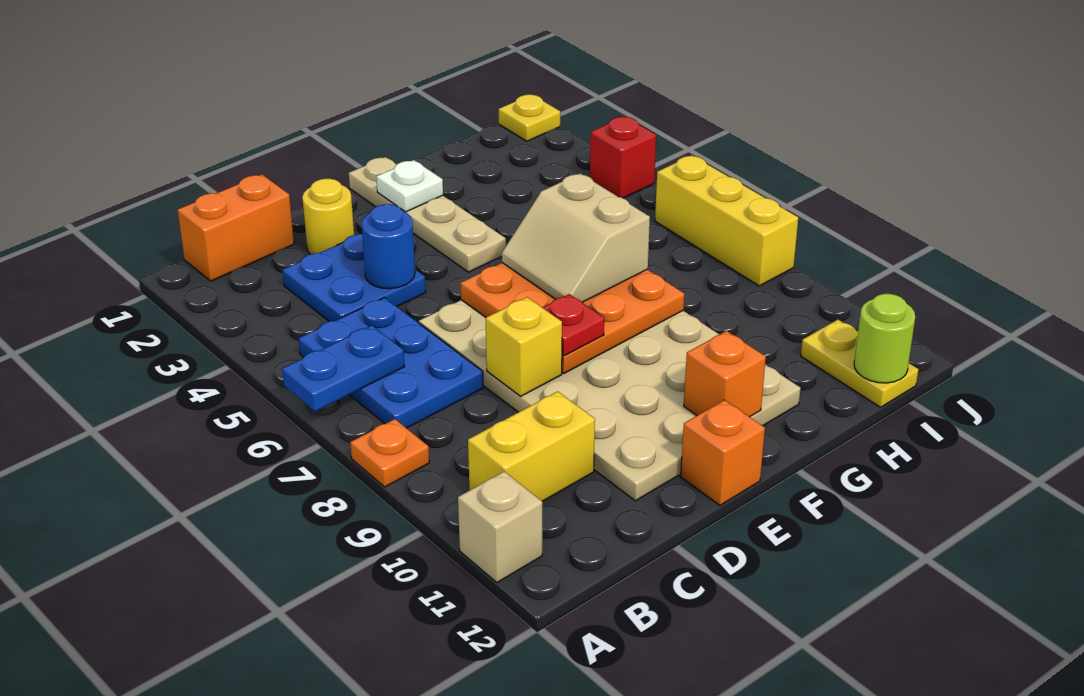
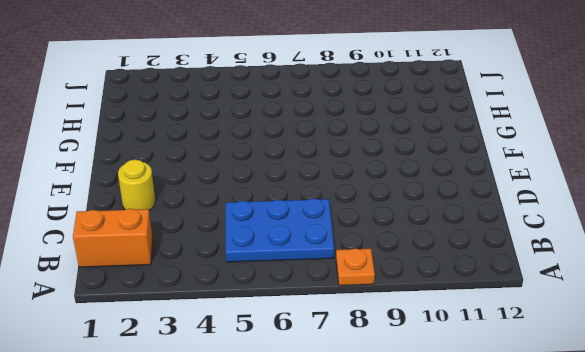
orange 1x2 brick [73,209,153,267] -> orange 1x2 brick turned to [178,175,294,281]
none -> tan 1x1 brick [458,471,542,583]
none -> yellow 1x2 brick [468,391,595,501]
none -> blue 2x2 plate [283,234,426,322]

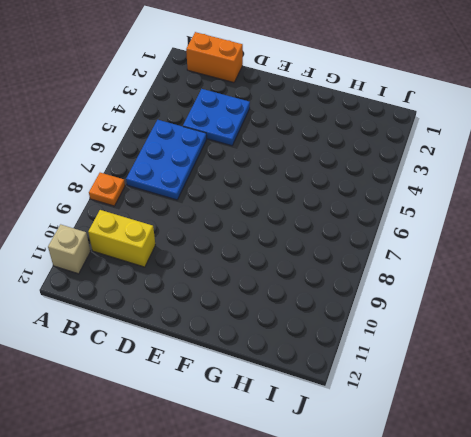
none -> yellow 1x1 round brick [302,179,354,254]
none -> tan 4x6 plate [419,300,801,501]
none -> orange 1x1 brick [681,400,765,505]

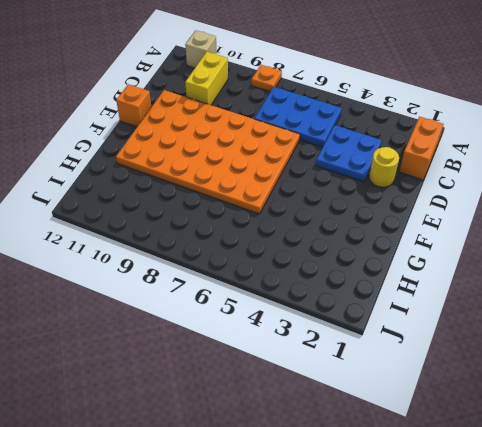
orange 4x6 plate [116,90,300,214] -> tan 4x6 plate [419,300,801,501]
none -> tan 1x4 plate [349,157,506,272]
none -> yellow 1x2 plate [801,320,918,407]
none -> yellow 1x1 plate [499,95,560,141]

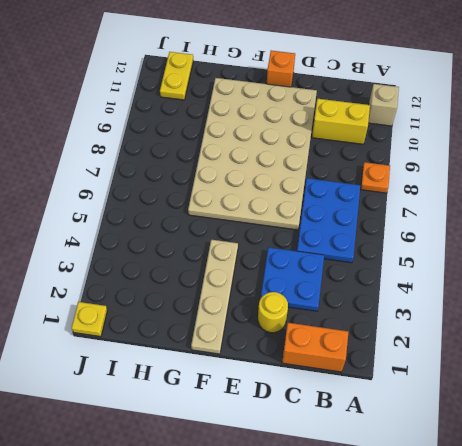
none -> red 1x1 brick [590,117,656,198]
none -> yellow 1x3 brick [655,155,798,286]
none -> blue 1x2 plate [282,326,405,411]

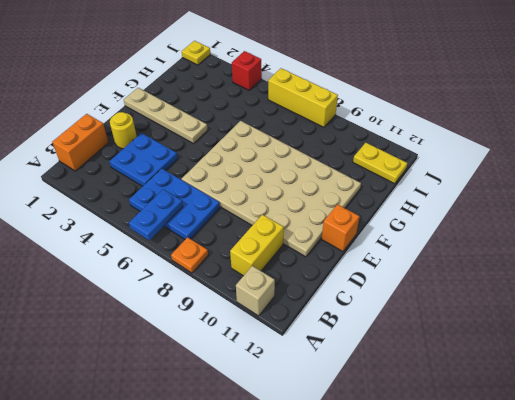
none -> blue 1x1 round brick [362,204,415,289]
none -> yellow 1x1 brick [485,297,562,396]
none -> orange 3x3 plate [461,263,684,373]

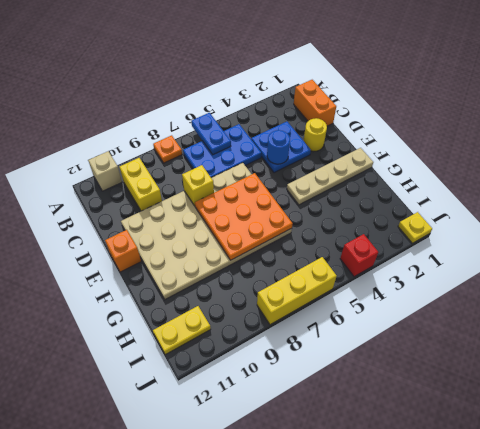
none -> white 1x1 plate [376,160,443,212]
none -> orange 1x1 brick [684,331,766,417]
none -> lime 1x1 round brick [854,294,915,383]

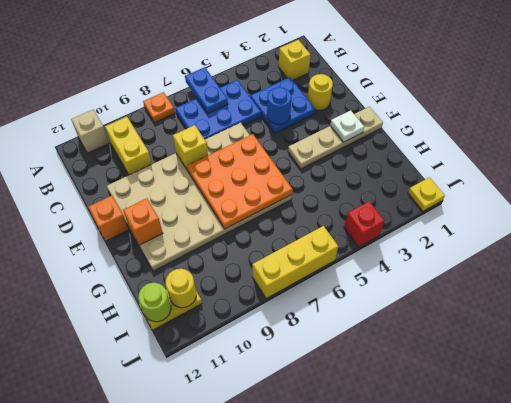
yellow 1x1 brick [279,40,311,80] -> none
yellow 1x1 round brick [166,269,196,308] -> none
none -> orange 1x2 brick [178,175,294,281]
none -> red 1x1 plate [543,294,604,356]
none -> tan 2x2 slope [502,173,650,302]

